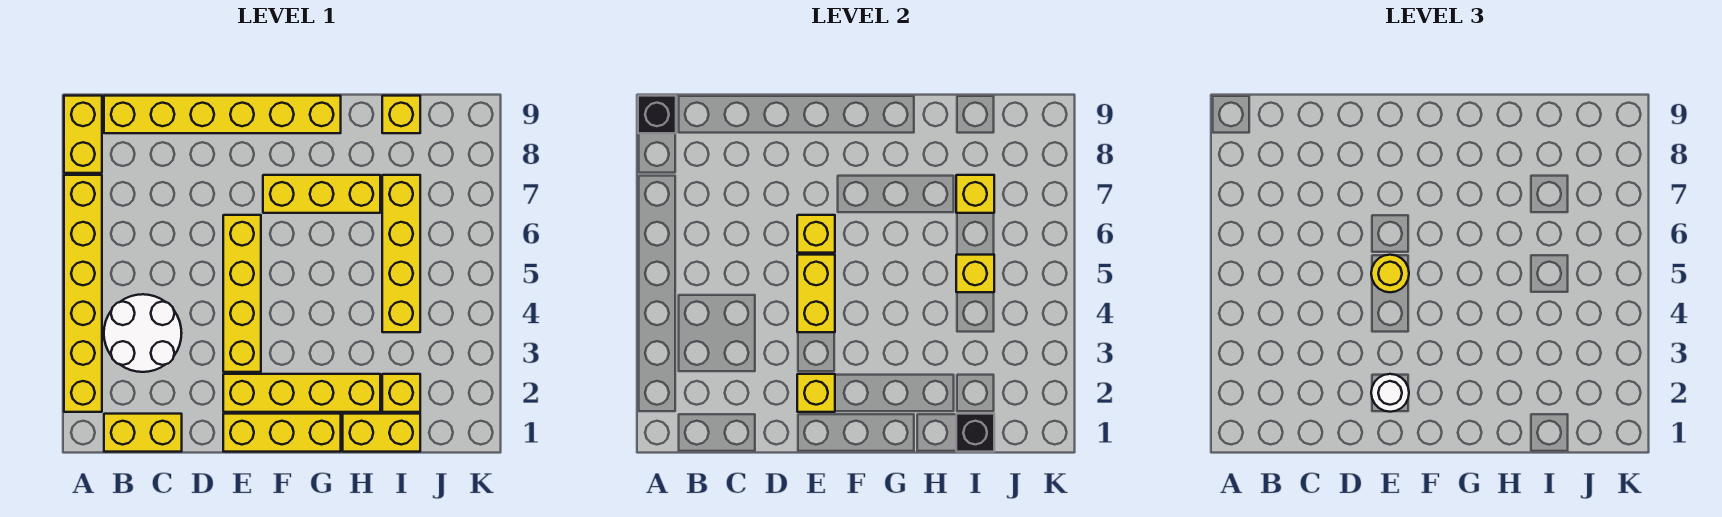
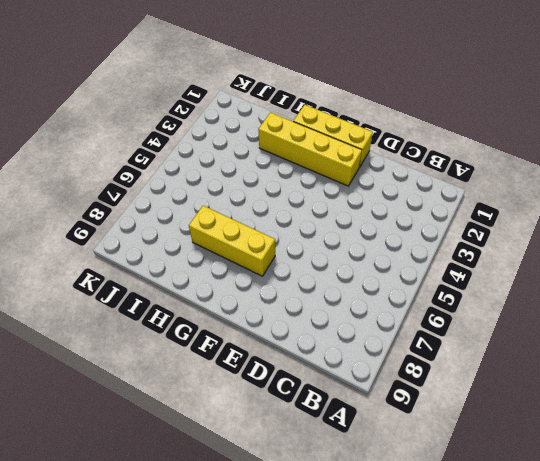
none -> yellow 1x6 brick [64,175,102,412]
none -> yellow 1x2 brick [64,96,102,173]
none -> yellow 1x2 brick [104,414,182,452]

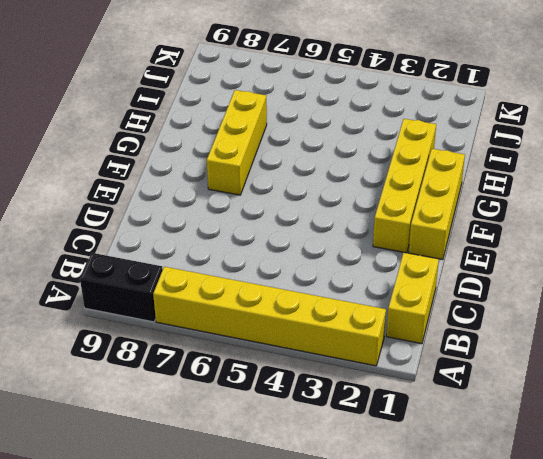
black 1x2 brick [80,253,163,322] -> yellow 1x2 brick [64,96,102,173]
none -> white 2x2 round brick [104,294,182,372]
none -> yellow 1x6 brick [104,96,341,133]
none -> yellow 1x4 brick [223,215,261,372]

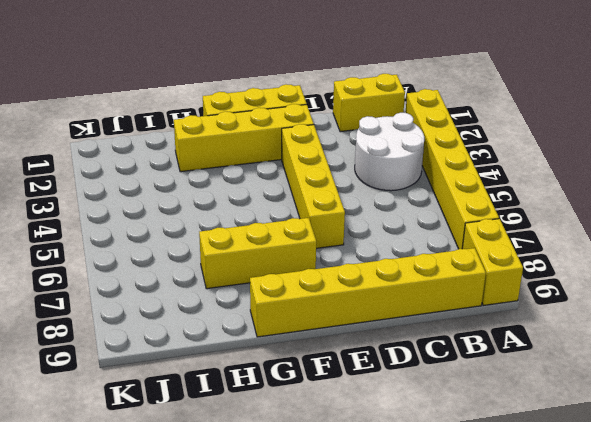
none -> yellow 1x2 brick [343,414,420,452]
none -> yellow 1x1 brick [382,374,420,412]
none -> yellow 1x4 brick [382,175,420,332]

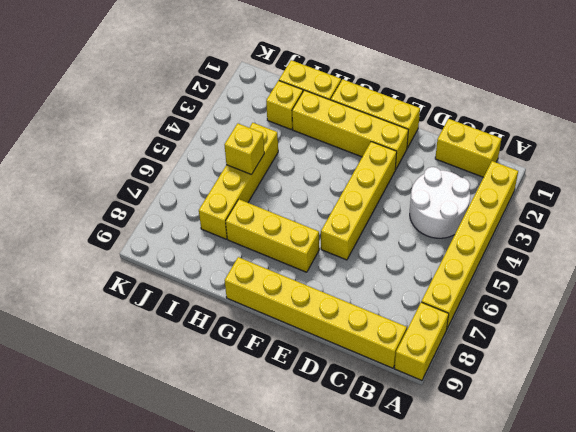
none -> yellow 1x1 brick [382,96,420,133]
none -> black 1x1 brick [638,96,676,133]
none -> yellow 1x1 brick [797,374,835,412]

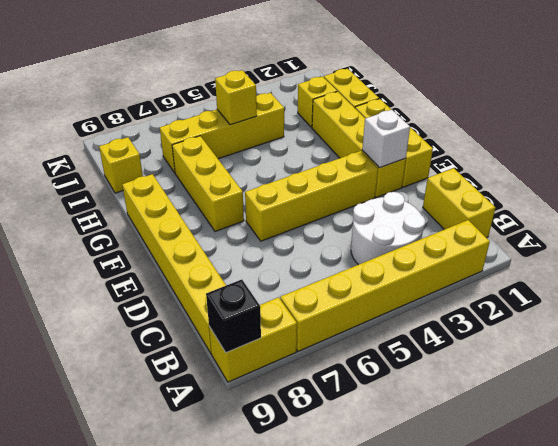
white 1x1 brick [362,110,410,168] -> yellow 1x1 brick [797,374,835,412]
none -> yellow 1x2 brick [797,255,835,332]
none -> yellow 1x1 brick [797,215,835,253]
none -> black 1x1 brick [956,414,994,452]

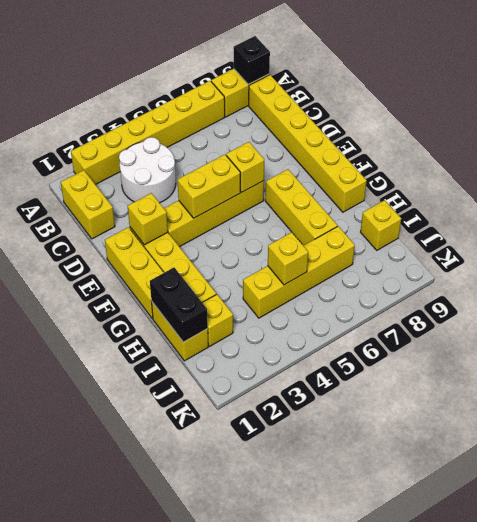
black 1x2 brick [150,268,208,342] -> black 1x1 brick [956,414,994,452]
none -> yellow 1x1 brick [956,175,994,213]
none -> white 1x1 round brick [1371,374,1409,412]
none -> yellow 1x1 round brick [1371,255,1409,292]

